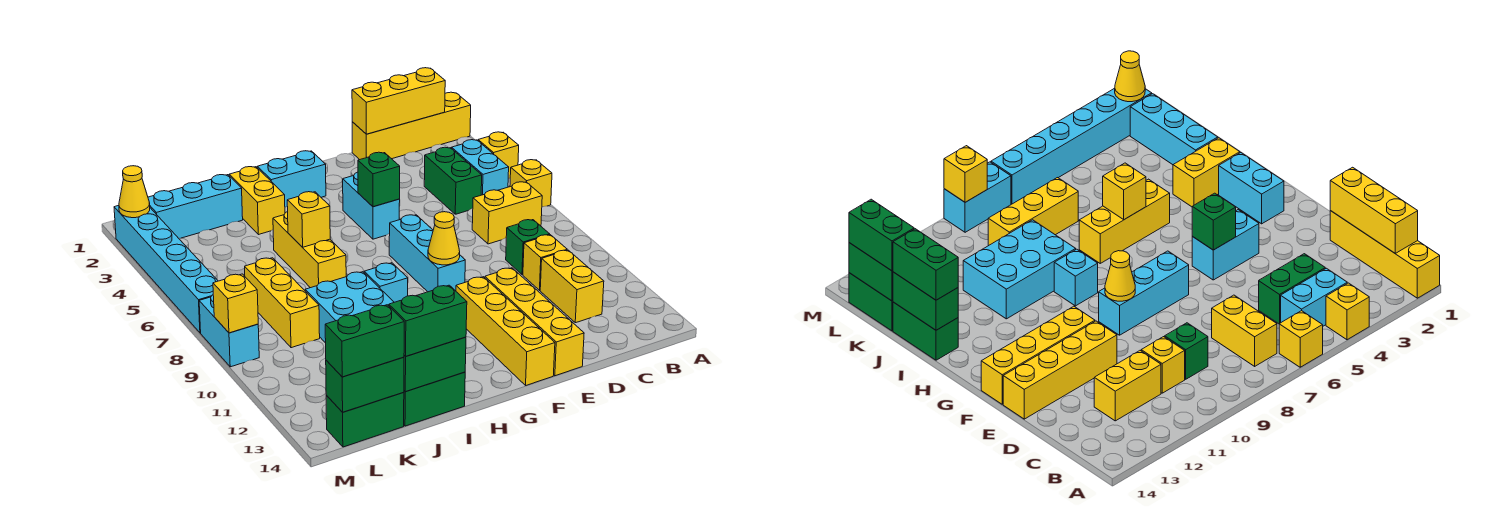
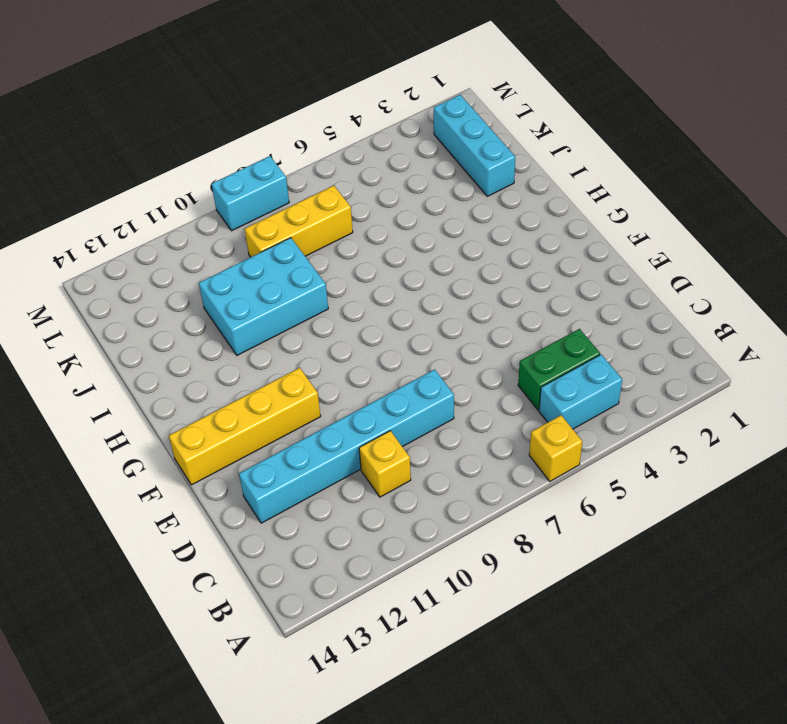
cyan 1x6 brick [239,369,454,523] -> cyan 1x6 brick moved to [114,206,218,333]
none -> yellow 1x4 brick [352,92,471,160]
none -> yellow 1x1 brick [478,132,519,179]
none -> yellow 1x2 brick [472,182,542,244]
none -> green 1x1 brick [506,220,550,275]

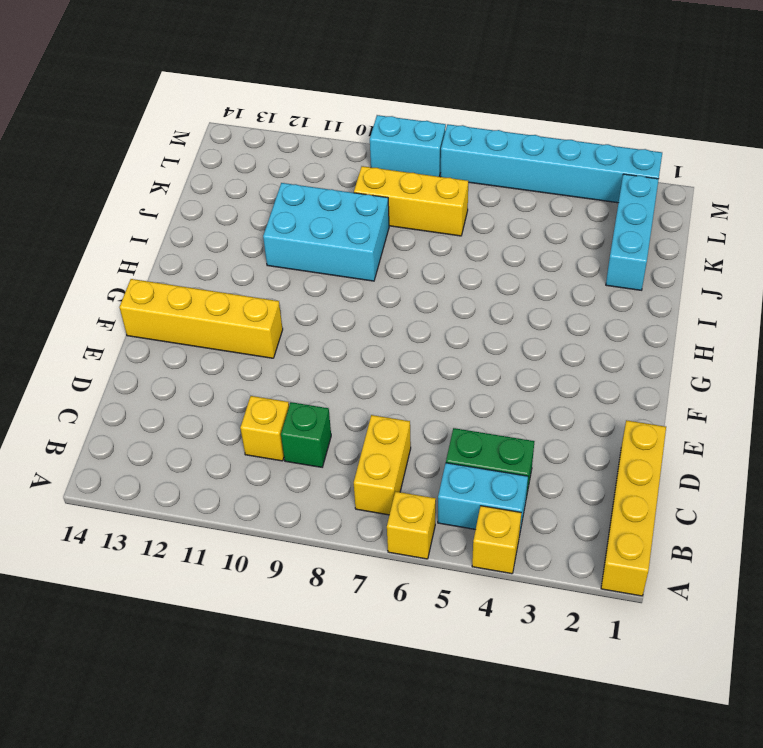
none -> yellow 1x2 brick [540,250,604,323]
none -> yellow 1x4 brick [485,268,584,376]
none -> cyan 1x2 brick [343,172,400,239]
none -> cyan 1x3 brick [389,215,465,292]

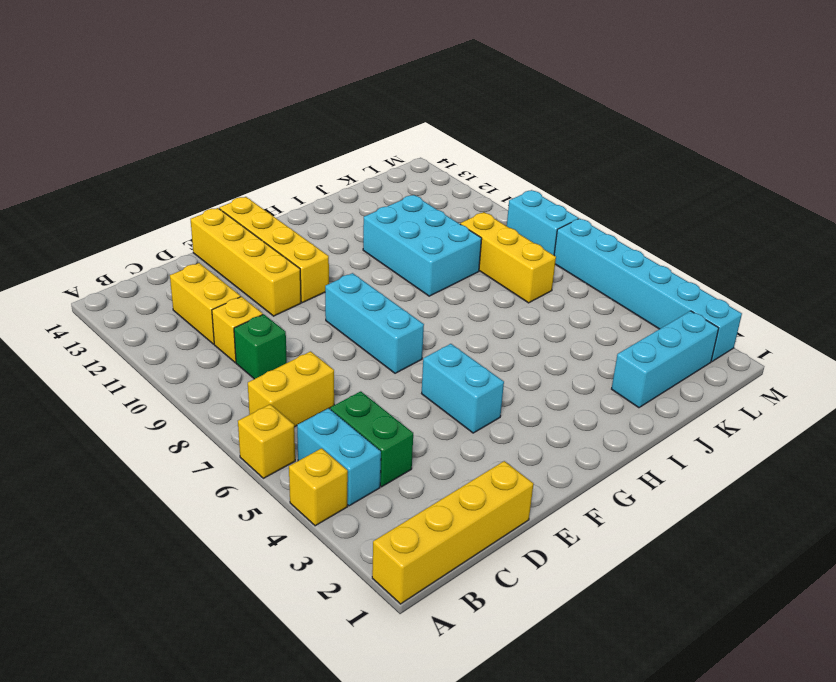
none -> cyan 1x2 brick [257,151,326,207]
none -> cyan 1x1 brick [364,263,408,302]
none -> yellow 1x2 brick [229,167,285,235]
none -> yellow 1x3 brick [273,212,346,288]

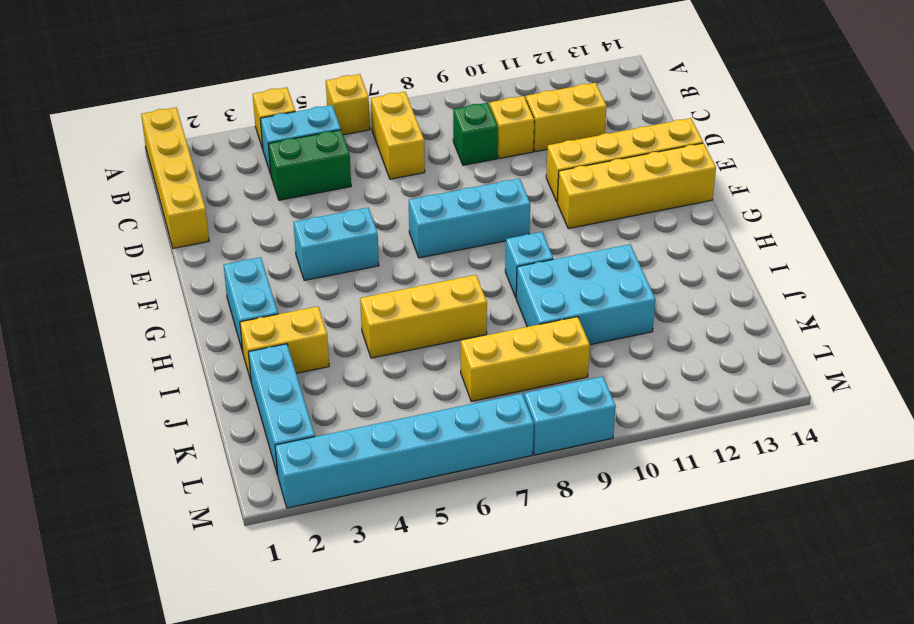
none -> green 1x2 brick [404,372,465,426]
none -> green 1x2 brick [326,392,404,447]
none -> yellow 1x3 brick [352,68,445,134]
none -> green 1x1 brick [358,152,400,207]

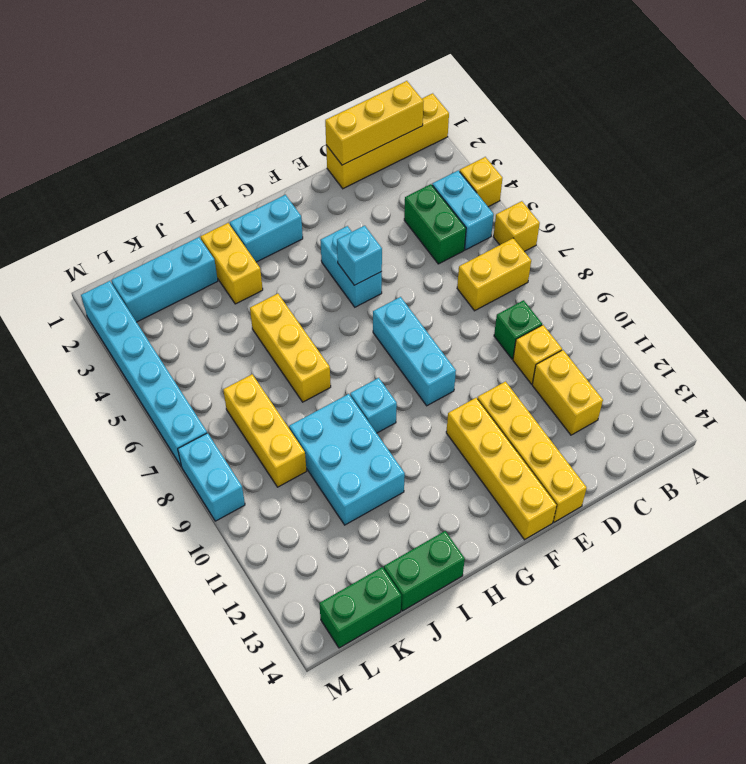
cyan 1x1 brick [337,226,382,285] -> green 1x1 brick [358,152,400,207]
none -> yellow 1x1 cone [428,212,460,265]
none -> yellow 1x1 brick [287,192,330,247]
none -> green 1x2 brick [404,337,466,392]
none -> green 1x2 brick [326,357,404,412]

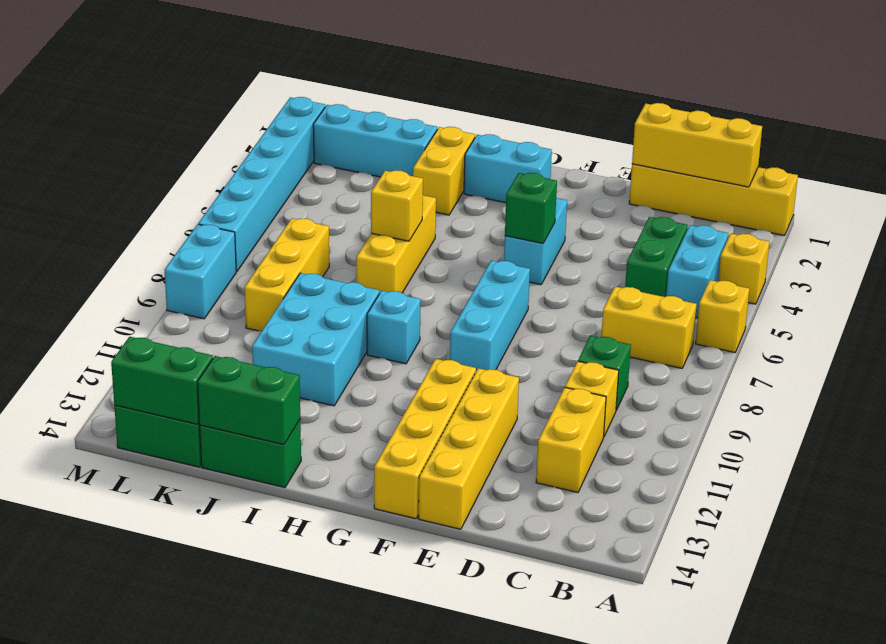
none -> yellow 1x1 cone [428,212,460,265]
none -> yellow 1x1 cone [119,166,150,218]
none -> yellow 1x1 brick [213,274,258,333]
none -> green 1x2 brick [389,285,467,356]

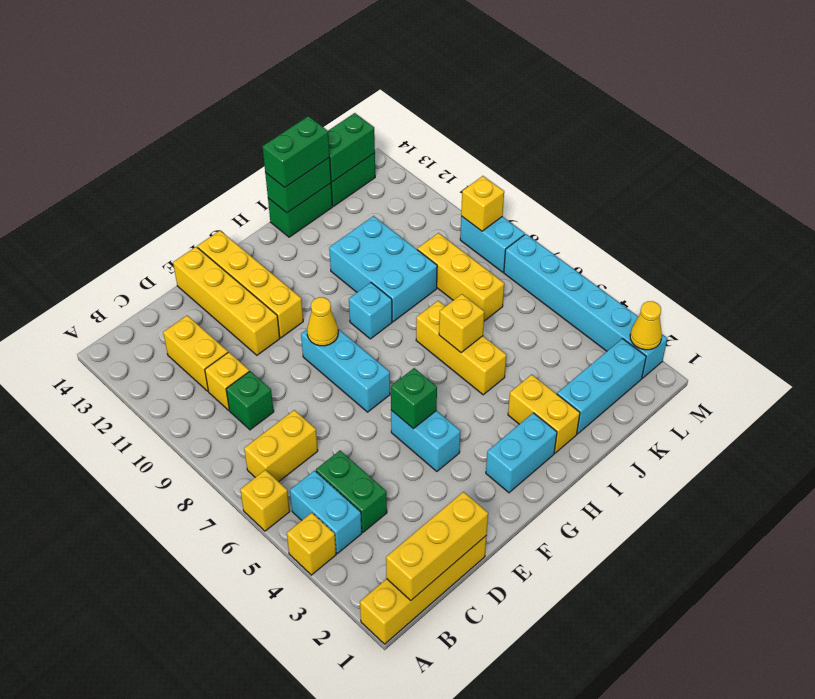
none -> green 1x2 brick [325,305,404,377]

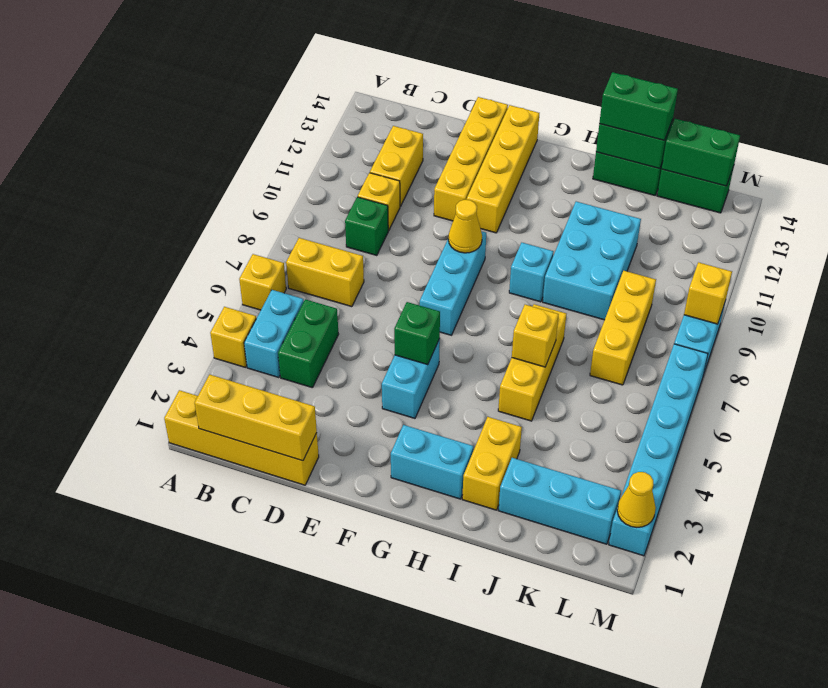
none -> green 1x2 brick [325,305,404,377]

